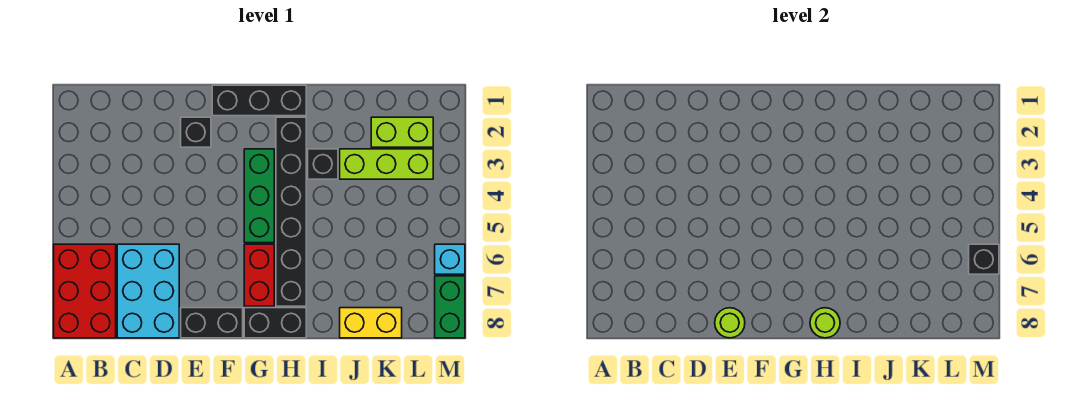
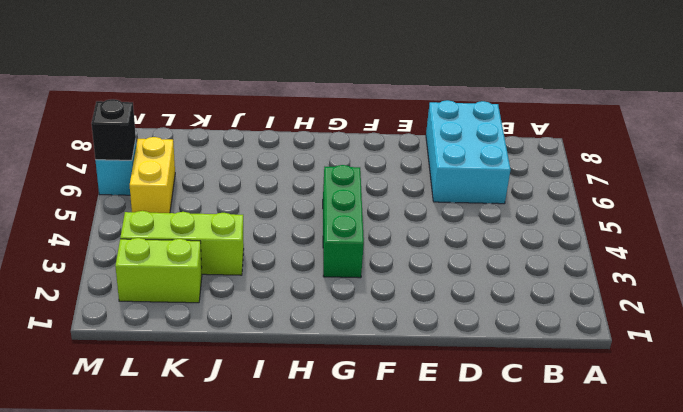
yellow 1x2 brick [130,137,175,213] -> yellow 1x2 brick turned to [340,308,402,338]
none -> red 2x3 brick [54,244,116,338]
none -> black 1x1 brick [181,117,211,147]
none -> black 1x2 brick [181,308,243,338]

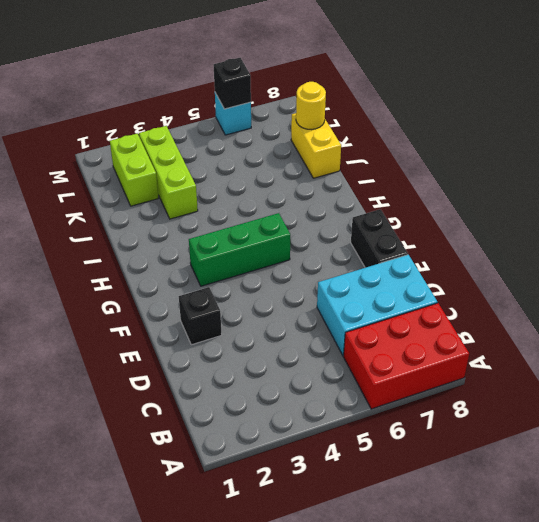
yellow 1x1 round brick [296,82,326,129] -> none
none -> black 1x3 brick [212,85,306,116]
none -> red 1x2 brick [244,244,274,306]
none -> black 1x2 brick [244,308,306,338]

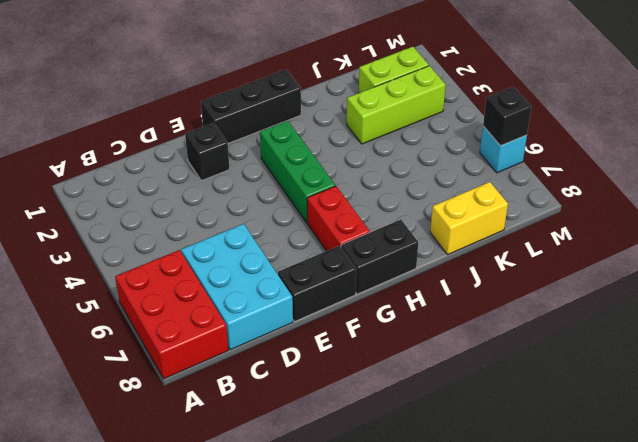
none -> black 1x6 brick [276,117,306,306]
none -> black 1x1 brick [308,149,338,179]
none -> green 1x2 brick [435,276,465,338]

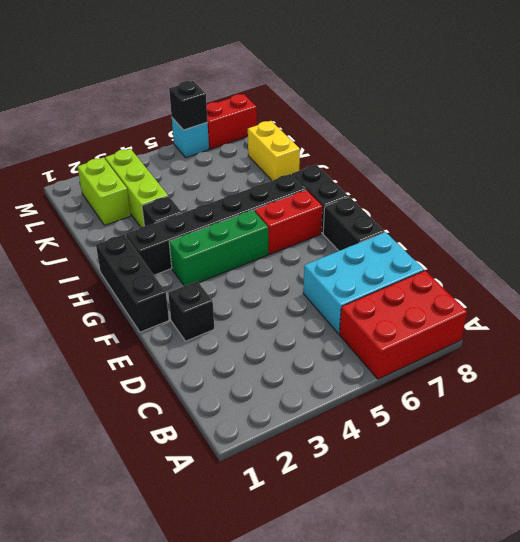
red 1x2 brick [207,94,257,149] -> green 1x2 brick [435,276,465,338]
none -> lime 1x1 round brick [715,308,745,338]
none -> lime 1x1 round brick [810,308,840,338]

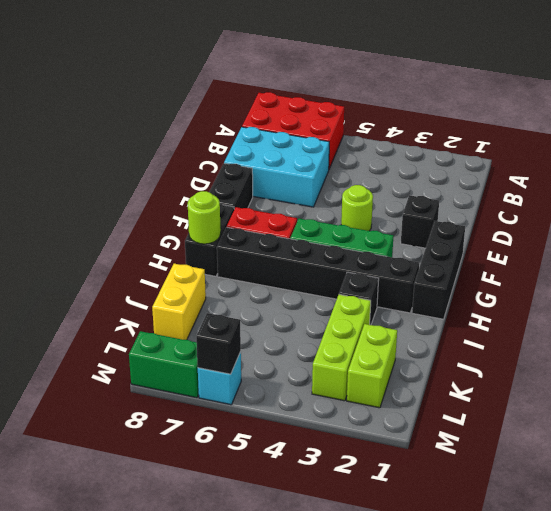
lime 1x1 round brick [341,185,373,231] -> lime 1x1 round brick moved to [715,308,745,338]

